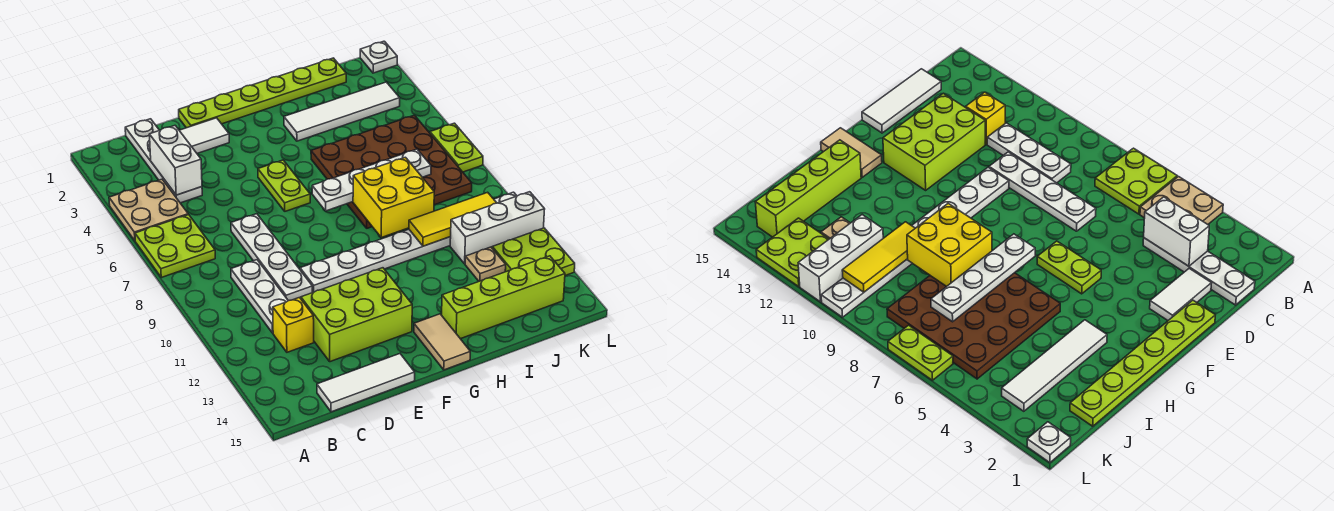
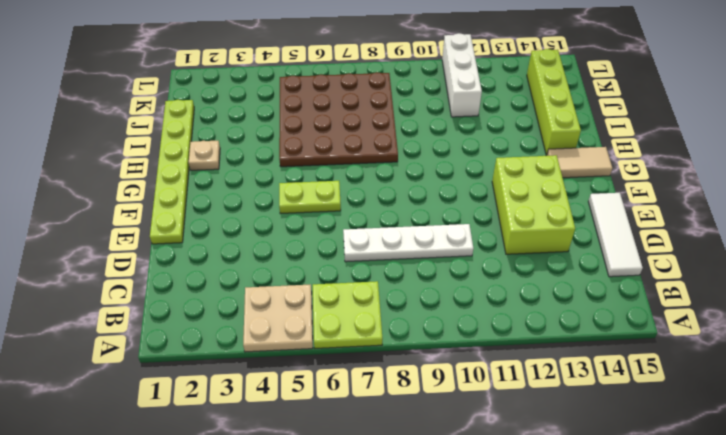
tan 1x1 plate [189,141,220,170] -> tan 1x1 plate moved to [465,247,506,281]
none -> white 1x4 plate [125,119,202,203]
none -> white 1x3 plate [231,260,288,333]
none -> yellow 1x1 brick [273,298,314,352]

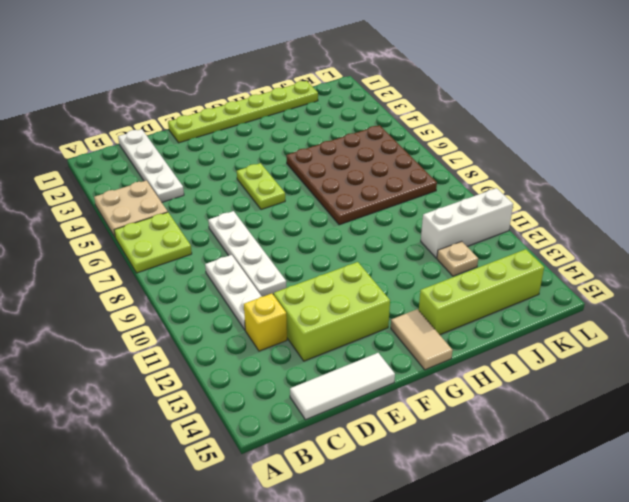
none -> white 1x2 tile [179,118,229,153]
none -> white 1x8 plate [300,192,517,293]
none -> white 1x4 tile [284,82,400,141]

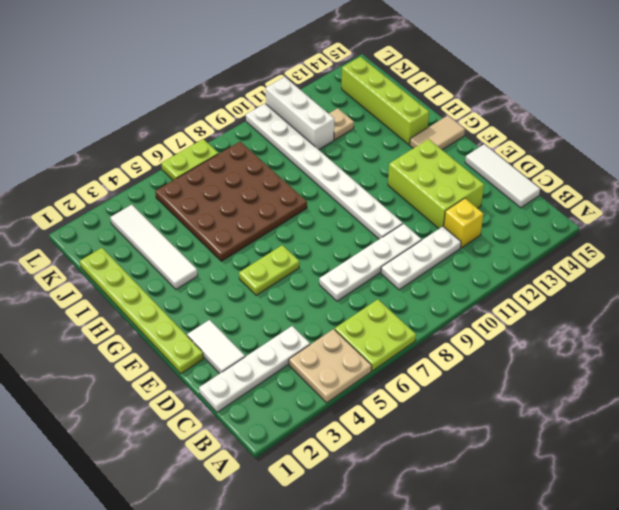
none -> lime 2x2 plate [492,228,575,276]
none -> white 1x1 plate [360,41,397,73]
none -> white 1x2 brick [149,126,202,195]

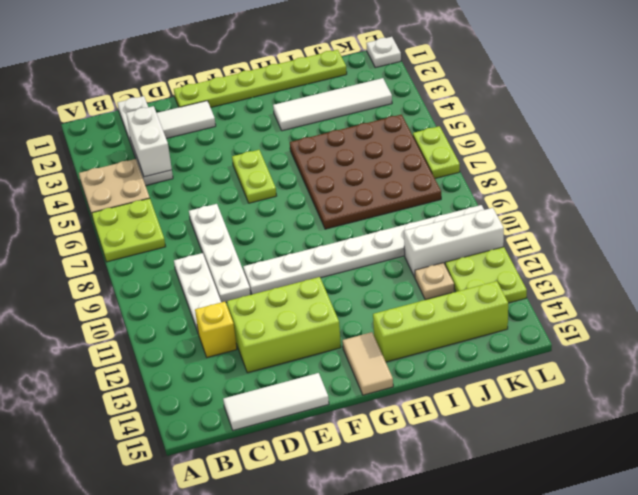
none -> white 1x4 plate [312,149,431,211]
none -> yellow 2x2 brick [353,157,434,237]
none -> yellow 1x3 tile [409,192,496,246]

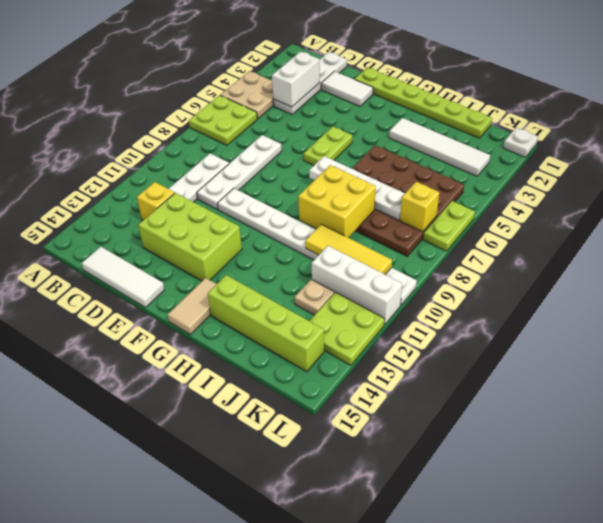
yellow 1x1 brick [400,182,439,232] -> none

